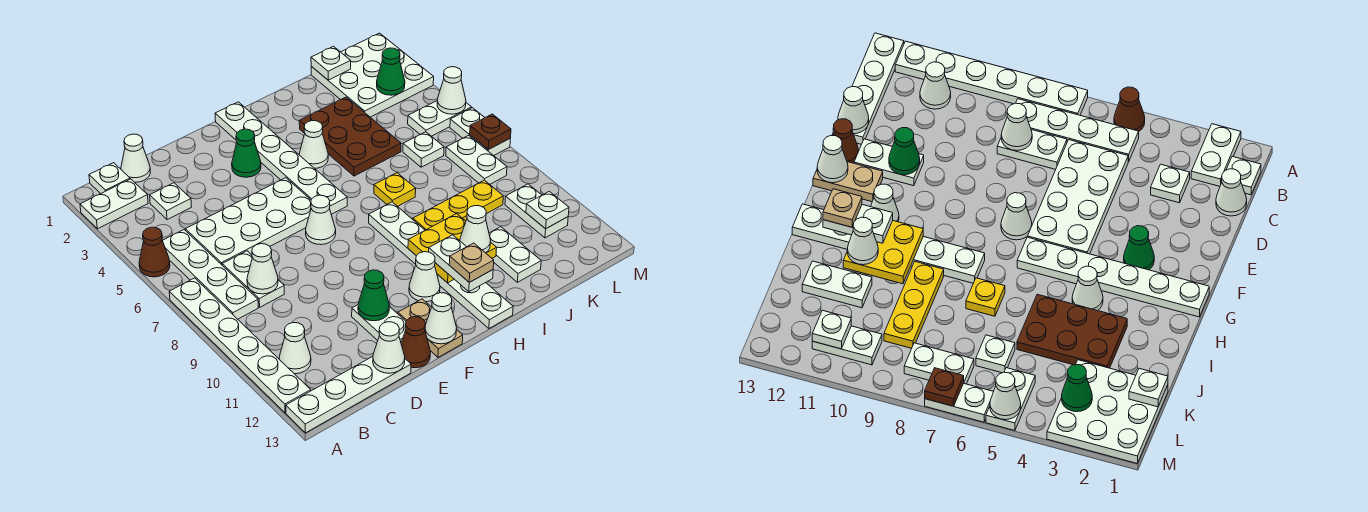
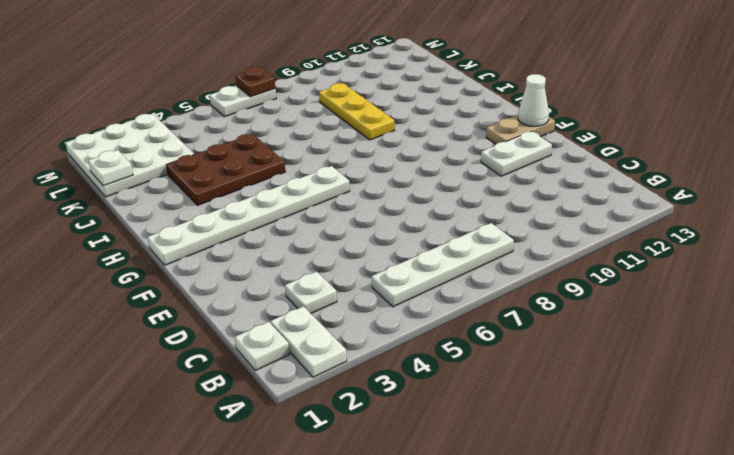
none -> brown 1x1 cone [139,227,170,277]
none -> white 1x6 plate [169,278,311,413]
none -> white 1x4 plate [286,357,411,433]
none -> white 1x1 cone [279,323,311,374]

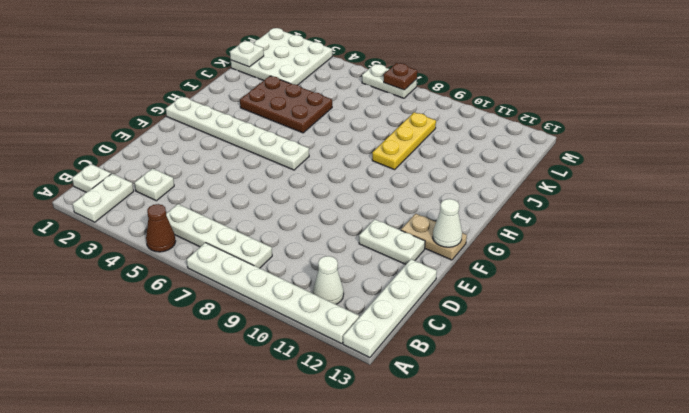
none -> white 1x1 cone [121,134,150,182]
none -> white 2x4 plate [185,178,311,265]
none -> white 1x2 plate [222,251,284,307]
none -> brown 1x1 cone [401,317,430,368]

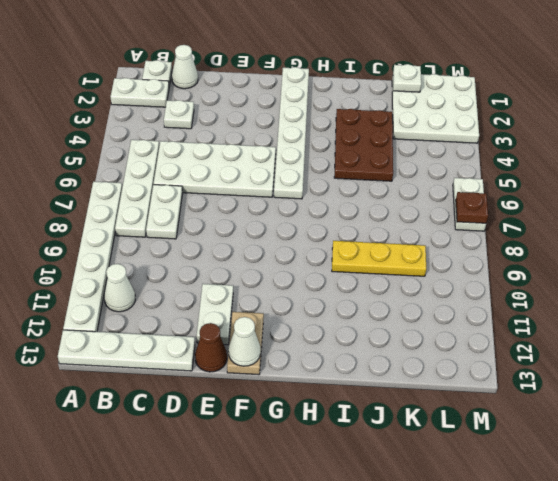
none -> brown 1x1 cone [139,227,170,277]
none -> green 1x1 cone [232,129,261,177]
none -> white 1x1 cone [306,195,336,245]
none -> white 1x1 cone [409,252,440,302]

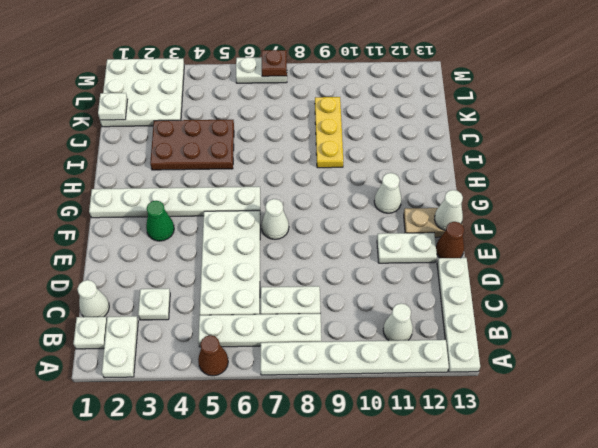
none -> white 1x1 cone [299,121,328,168]
none -> white 1x6 plate [369,202,513,328]
none -> yellow 1x1 plate [374,173,416,206]
none -> white 1x2 plate [489,227,541,282]

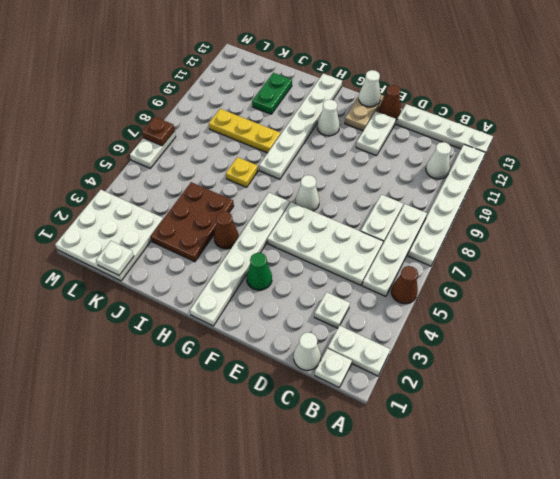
brown 1x1 cone [214,211,239,249] -> white 1x1 cone [299,121,328,168]
green 1x2 plate [252,73,292,114] -> white 1x2 plate [489,227,541,282]
none -> white 1x1 plate [403,132,444,167]
none -> white 1x2 plate [408,101,472,136]
none -> white 1x2 plate [446,136,507,184]
none -> white 1x2 plate [505,184,568,238]

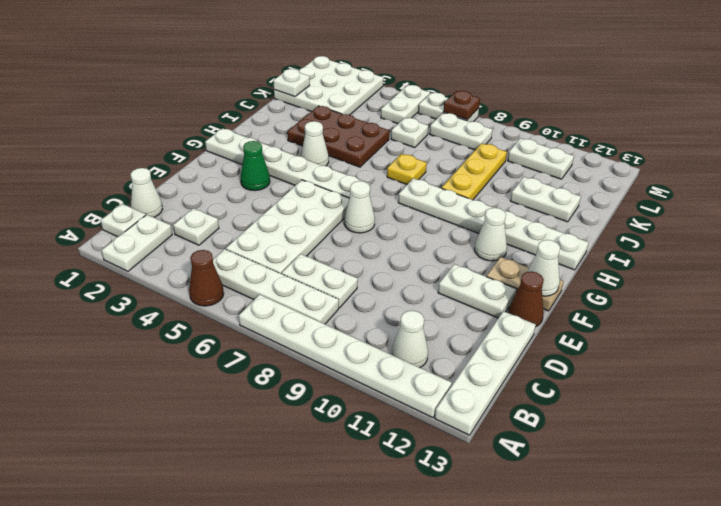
none -> white 1x1 cone [247,244,278,294]
none -> white 1x1 cone [373,322,405,373]
none -> green 1x1 cone [358,270,389,321]
none -> yellow 2x2 plate [408,214,497,283]

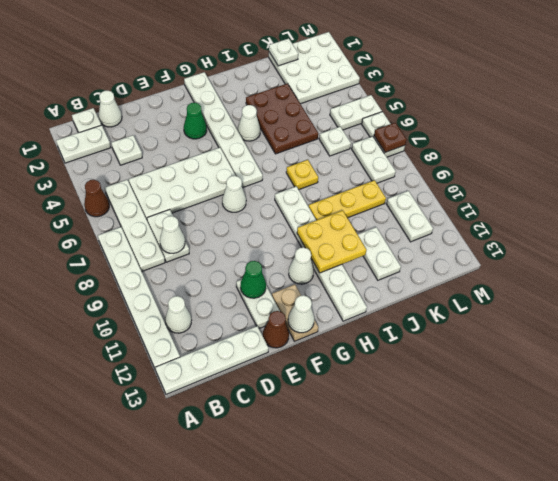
none -> white 1x1 cone [373,322,405,373]
none -> green 1x1 cone [377,48,405,95]
none -> white 1x1 plate [526,191,569,229]
none -> white 1x1 cone [437,67,466,114]

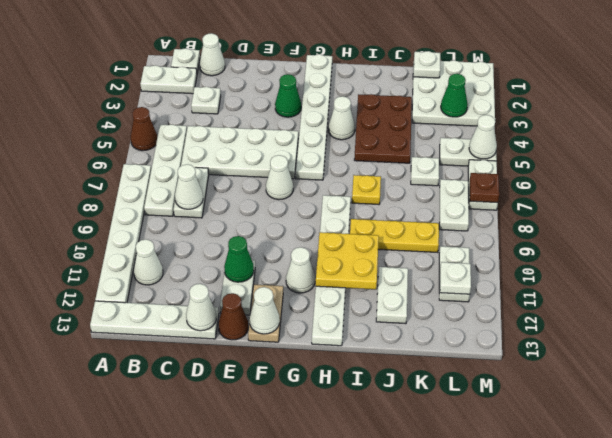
none -> white 1x2 plate [429,235,493,292]
none -> white 1x1 cone [460,206,491,253]
none -> tan 1x1 plate [449,243,494,282]

